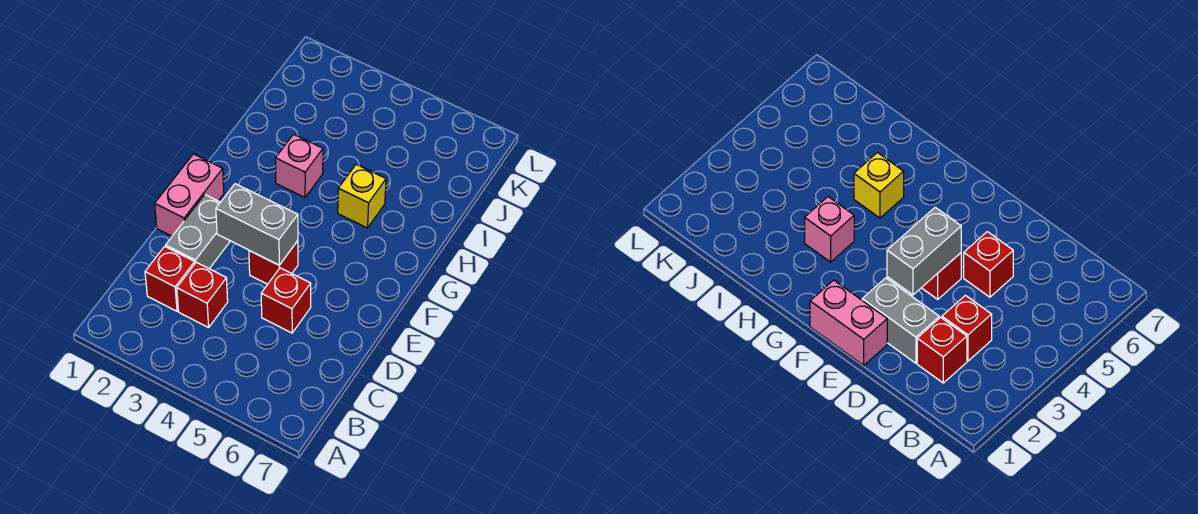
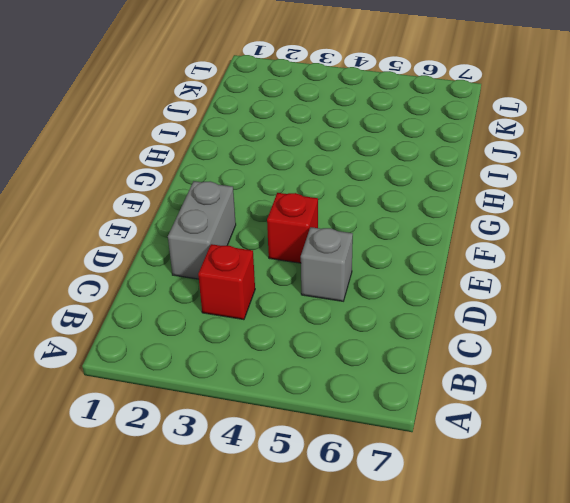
grey 1x1 brick [301,227,353,301] -> red 1x1 brick [261,268,311,333]
none -> red 1x1 brick [145,246,195,311]
none -> pink 1x2 brick [155,154,224,236]

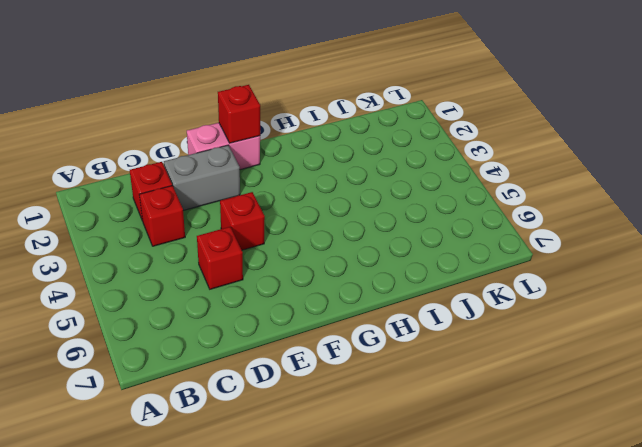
red 1x1 brick [218,85,260,143] -> none
none -> pink 1x1 brick [275,134,323,197]
none -> yellow 1x1 brick [338,164,386,228]

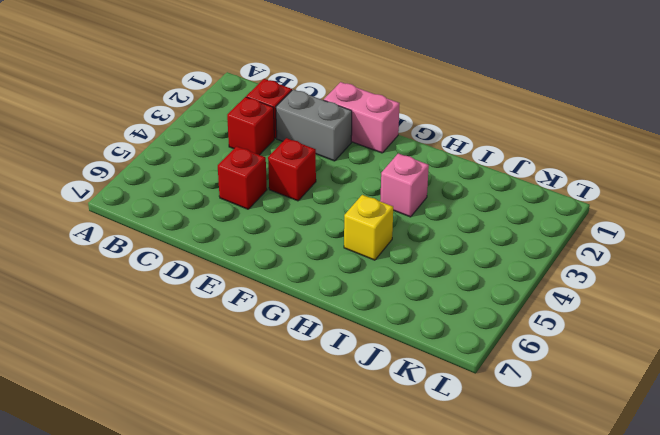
none -> grey 1x2 brick [216,184,298,265]

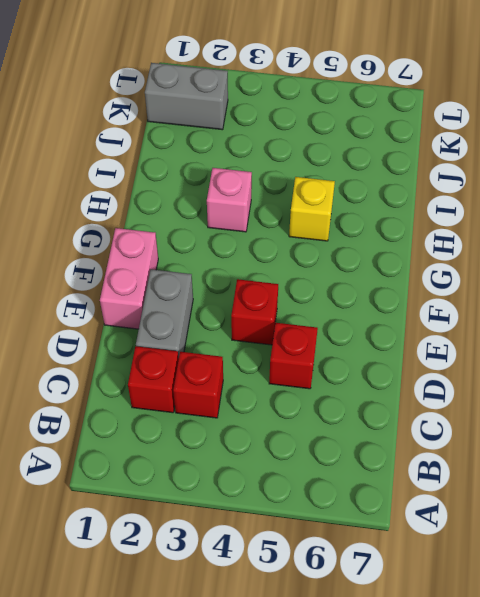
grey 1x2 brick [145,63,228,130] -> grey 1x2 brick moved to [216,184,298,265]

